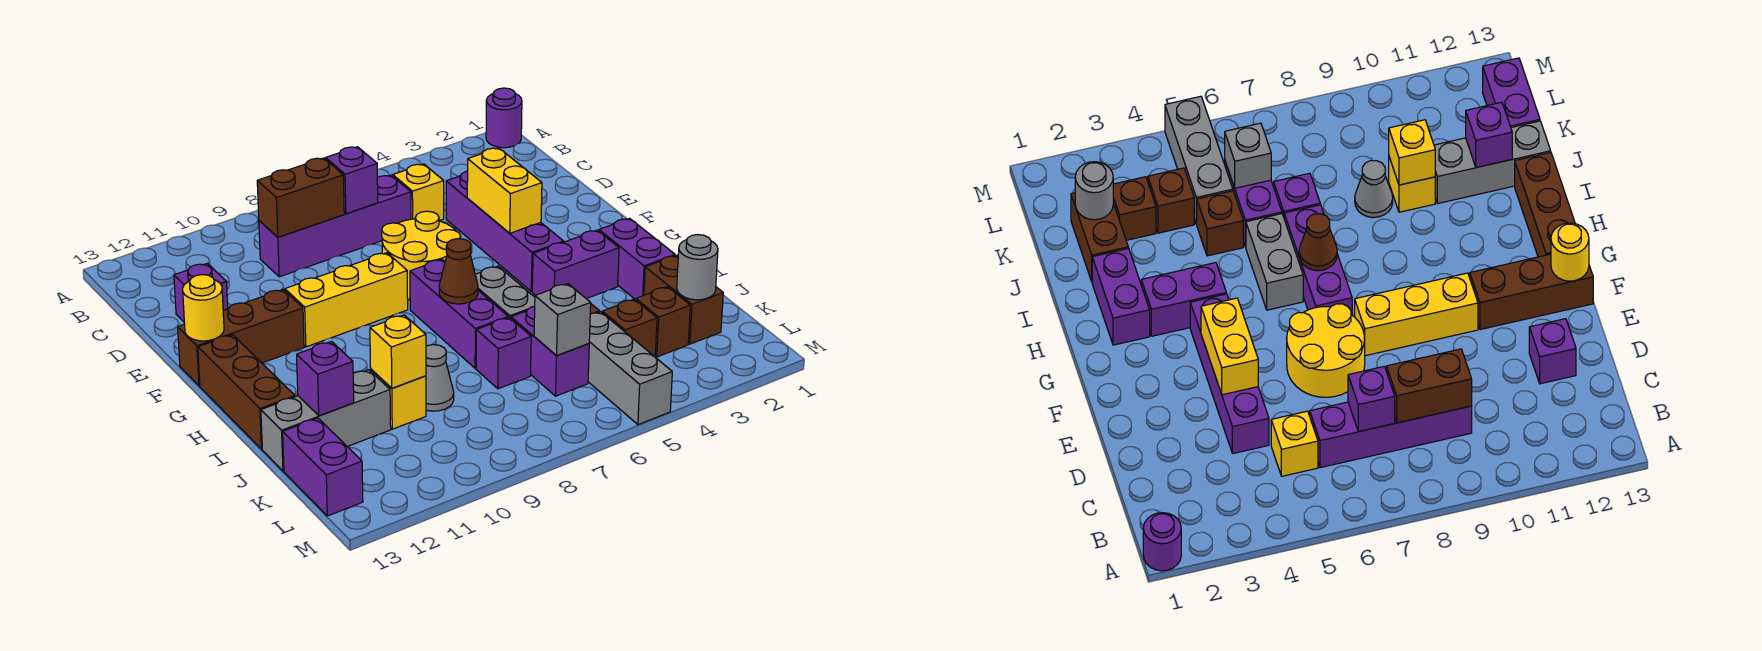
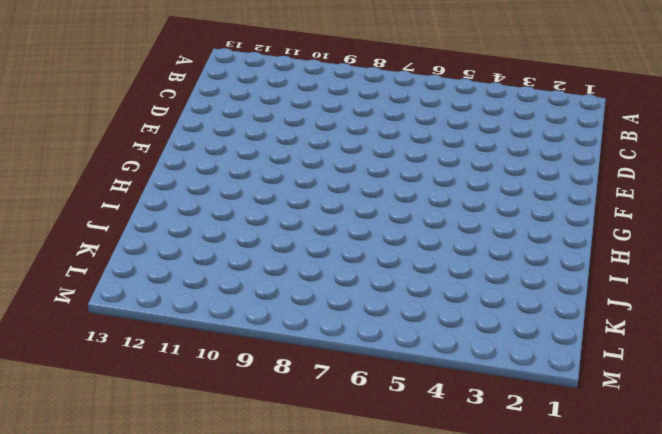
none -> purple 1x1 round brick [486,88,522,148]
none -> yellow 1x1 brick [393,164,444,221]
none -> purple 1x4 brick [259,175,411,277]
none -> purple 1x4 brick [446,171,564,292]

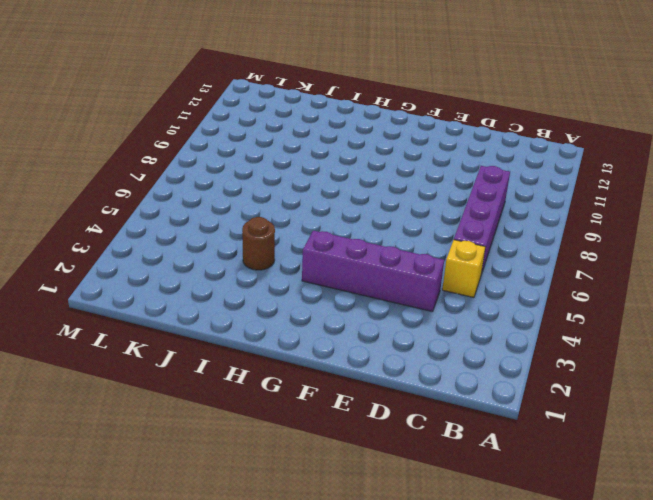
brown 1x1 round brick [242,217,275,270] -> none
none -> purple 1x1 round brick [486,88,522,148]
none -> purple 1x1 brick [174,263,228,322]
none -> yellow 2x2 round brick [382,211,461,300]
none -> yellow 1x3 brick [285,253,408,347]

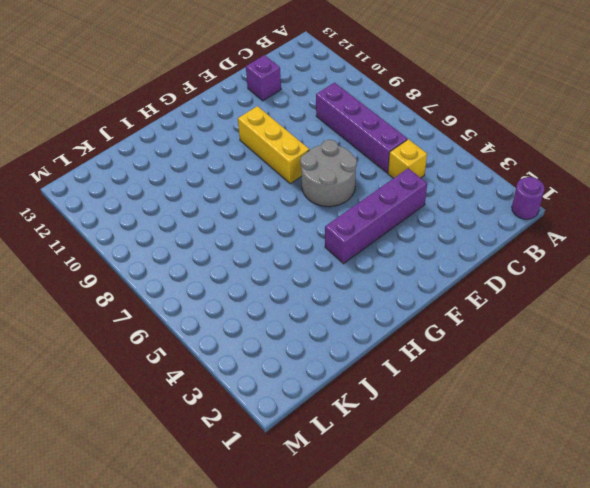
grey 2x2 round brick [300,140,357,207] -> yellow 2x2 round brick [382,211,461,300]
none -> brown 1x3 brick [178,290,304,386]
none -> purple 1x3 brick [410,259,508,368]
none -> brown 1x3 brick [198,335,295,449]
none -> purple 1x2 brick [599,218,675,300]

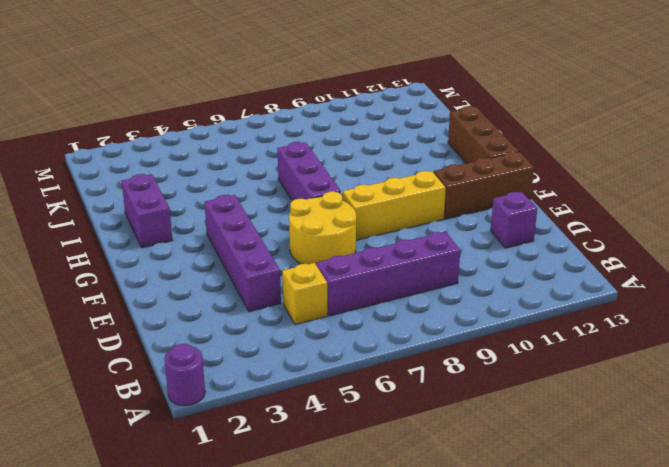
none -> purple 1x2 brick [532,230,619,299]
none -> grey 1x2 brick [475,266,535,318]
none -> brown 1x2 brick [644,255,723,344]
none -> brown 1x1 brick [1196,191,1243,256]

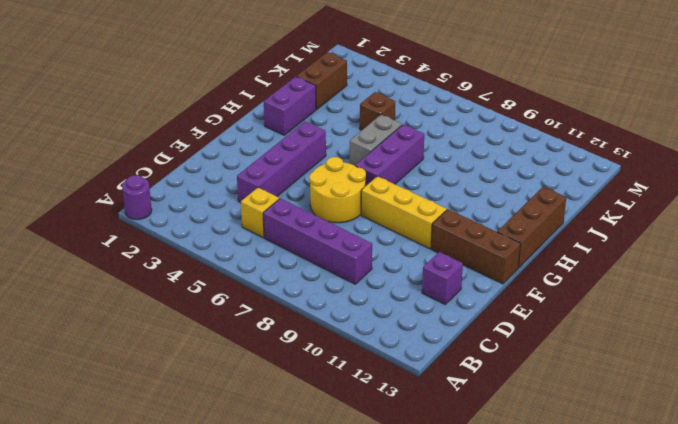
none -> purple 1x2 brick [532,230,619,299]
none -> purple 1x2 brick [511,306,589,396]
none -> purple 1x1 brick [476,317,531,389]
none -> grey 1x1 cone [426,345,454,411]

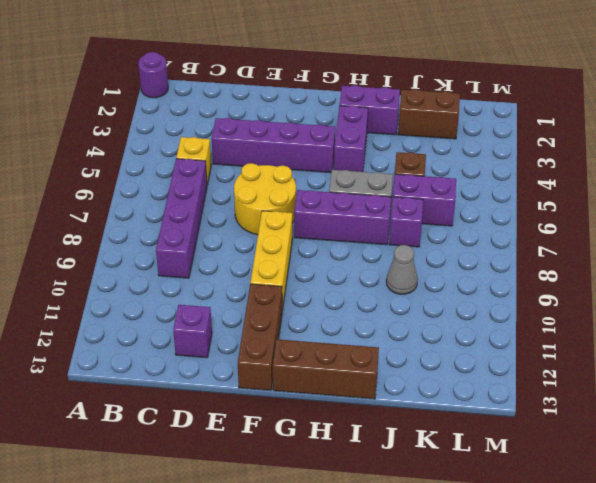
none -> yellow 1x1 brick [371,369,426,429]
none -> grey 1x3 brick [261,370,391,471]
none -> brown 1x1 brick [636,287,690,357]
none -> brown 1x1 brick [602,299,657,357]

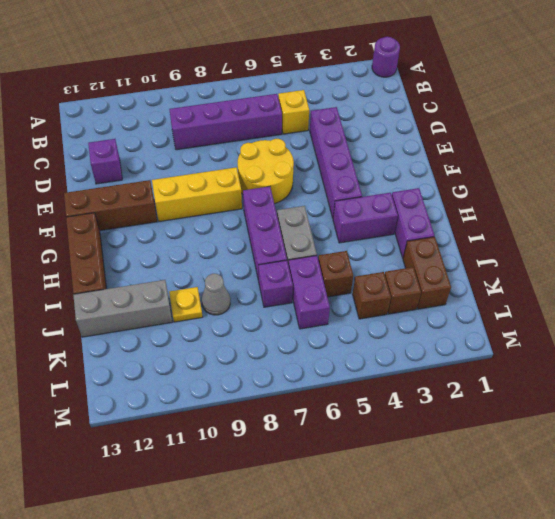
yellow 1x1 plate [169,287,203,322] -> yellow 1x1 brick [371,369,426,429]
none -> grey 1x3 brick [588,312,672,425]
none -> purple 1x2 brick [283,418,363,516]
none -> purple 1x1 brick [326,147,378,214]
none -> brown 1x2 brick [257,158,344,237]

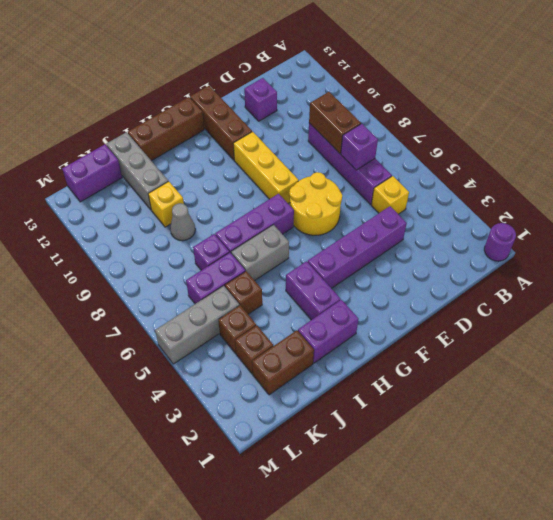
none -> yellow 1x2 brick [467,148,542,233]
none -> yellow 1x1 round brick [183,275,224,341]
none -> brown 1x1 cone [439,239,478,304]
none -> yellow 1x1 brick [370,315,426,388]

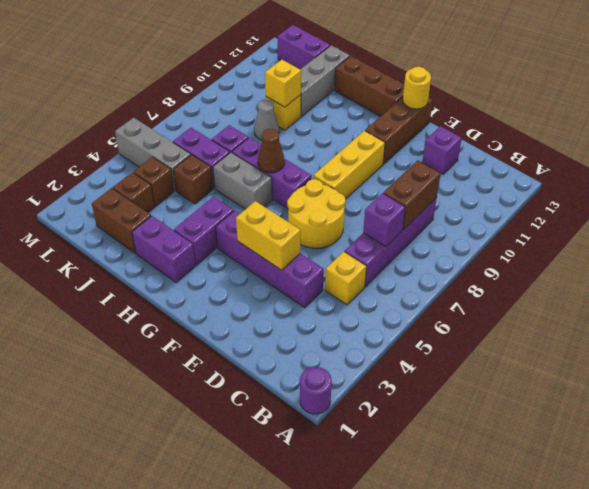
none -> purple 1x1 brick [297,342,354,416]
none -> grey 1x1 round brick [677,235,718,300]
none -> grey 1x1 brick [534,284,591,355]

